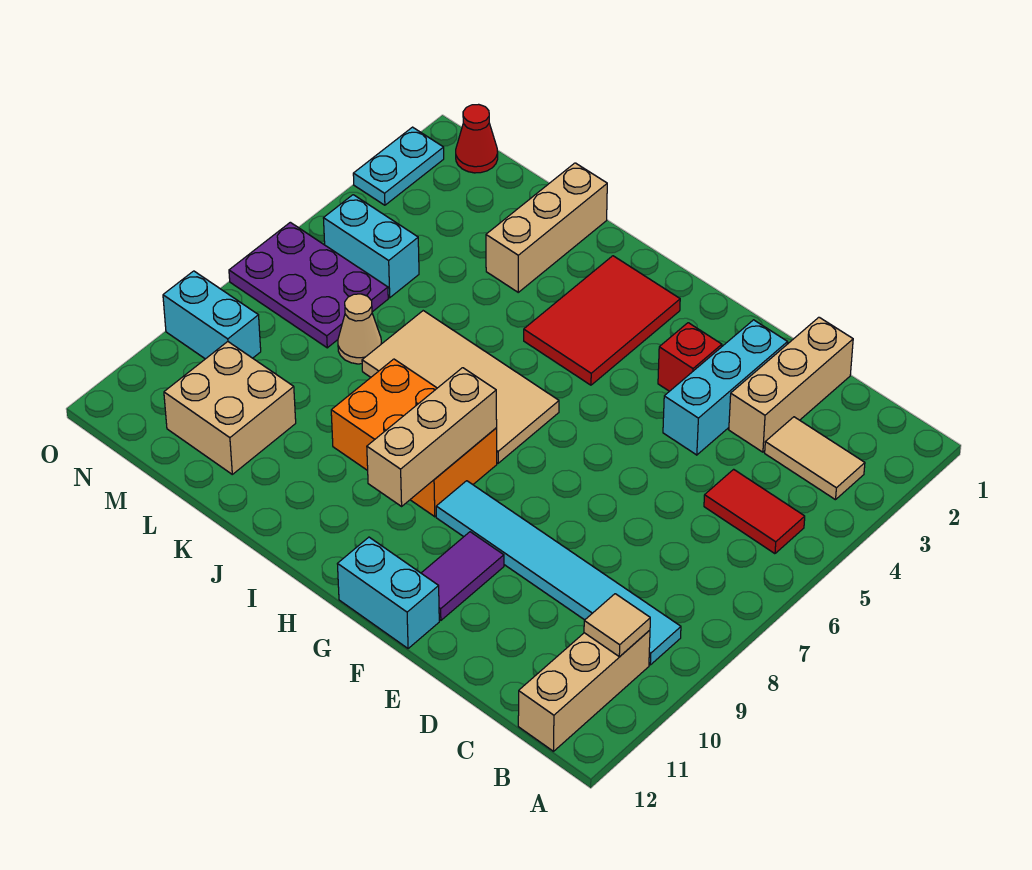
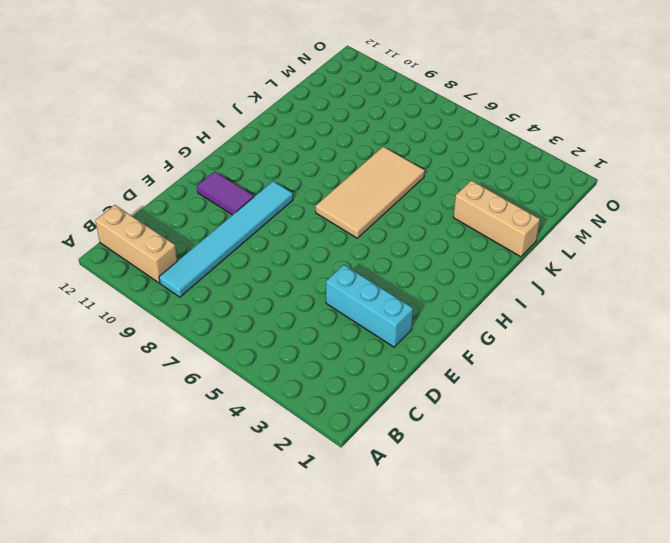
none -> tan 1x2 tile [765,417,865,500]
none -> red 1x2 tile [704,469,805,554]
none -> tan 1x3 brick [729,317,853,452]

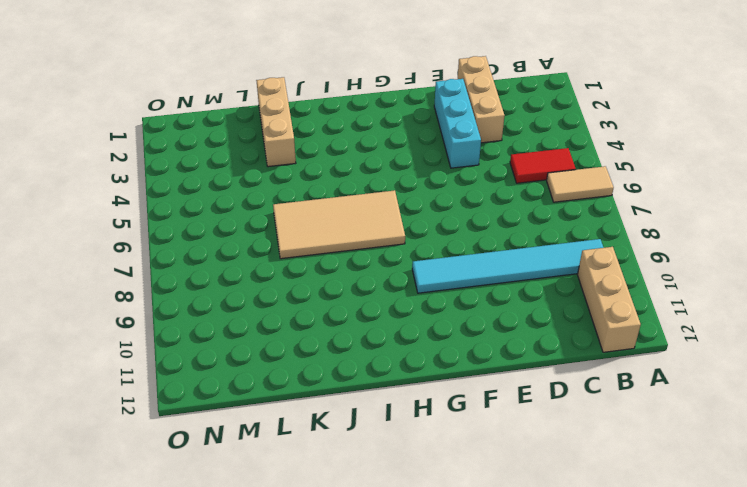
tan 1x2 tile [547,166,614,202] -> tan 1x2 tile moved to [765,417,865,500]
none -> red 1x1 brick [658,323,722,391]
none -> purple 1x2 tile [421,532,504,620]
none -> cyan 1x2 brick [338,537,439,649]

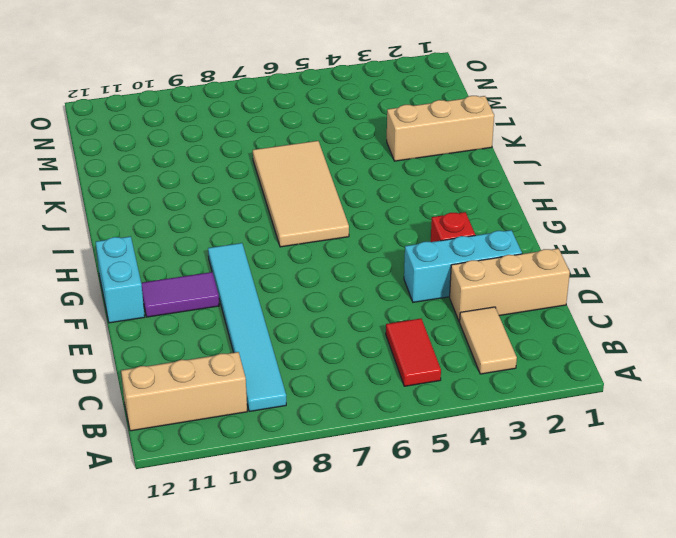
none -> red 2x3 tile [524,256,680,385]
none -> orange 2x3 brick [331,359,497,517]
none -> tan 1x1 cone [338,294,381,364]

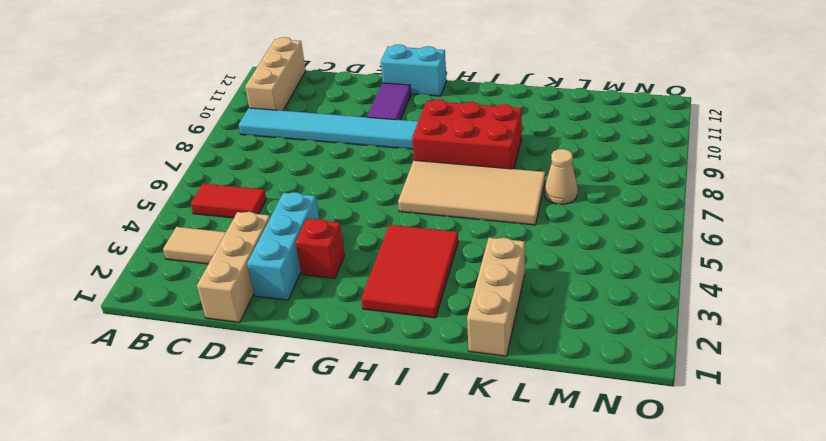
red 2x3 brick [412,99,522,169] -> orange 2x3 brick [331,359,497,517]
none -> tan 2x2 brick [164,342,296,474]
none -> cyan 1x2 brick [324,195,419,298]
none -> purple 2x3 plate [229,222,388,348]

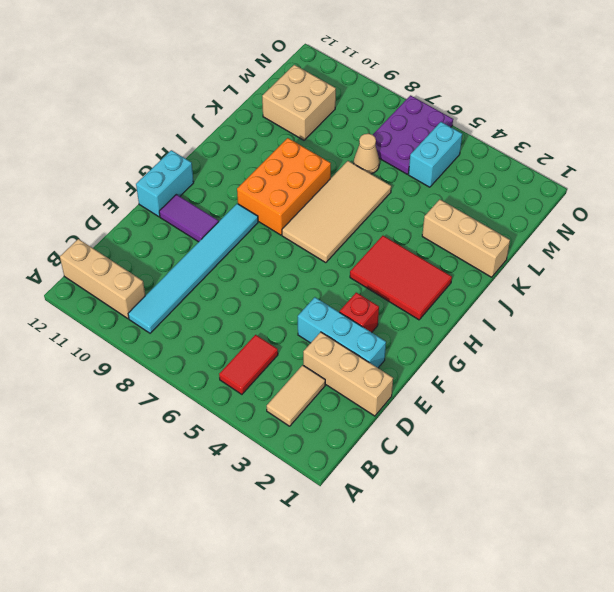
none -> red 1x1 cone [456,104,498,173]
none -> cyan 1x2 brick [163,271,261,359]
none -> cyan 1x2 plate [353,127,444,205]

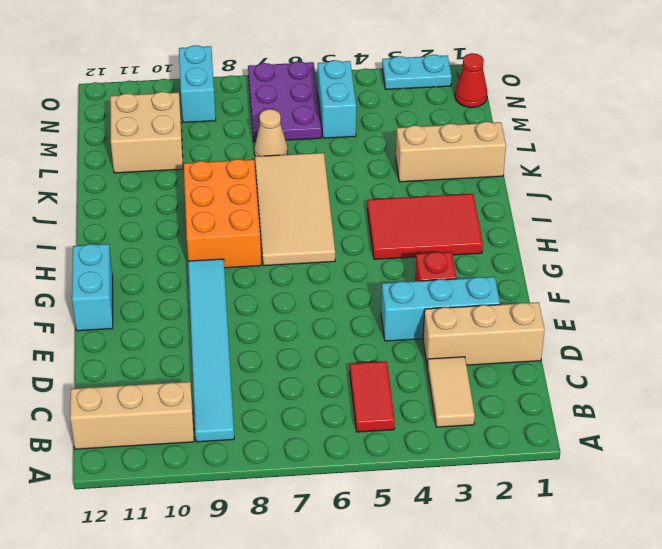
none -> purple 1x2 tile [421,532,504,620]
none -> tan 1x1 tile [584,594,650,657]
none -> tan 1x3 brick [367,368,497,506]

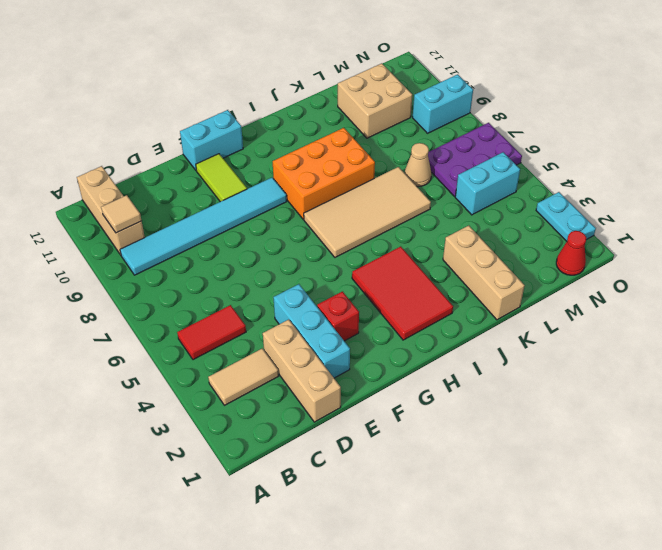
lime 1x2 tile [196,154,247,202] -> purple 1x2 tile [421,532,504,620]
none -> tan 1x3 brick [367,368,497,506]

